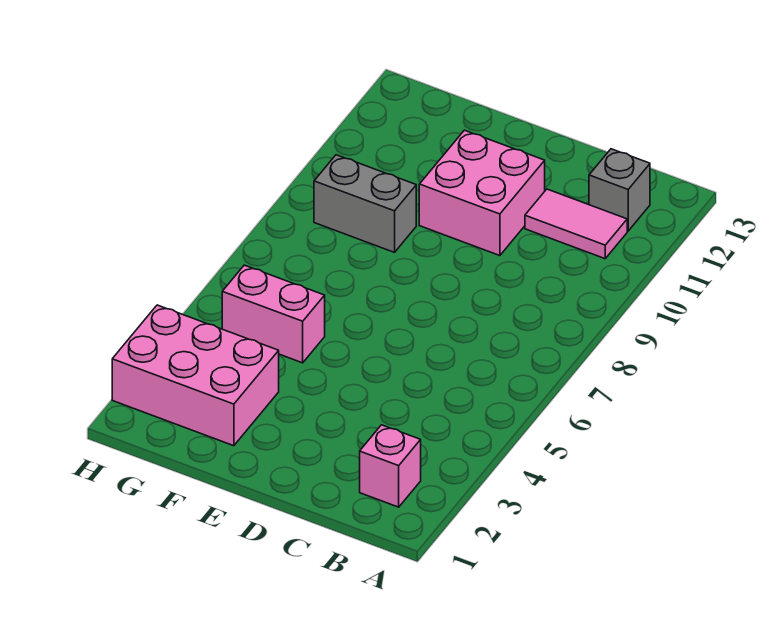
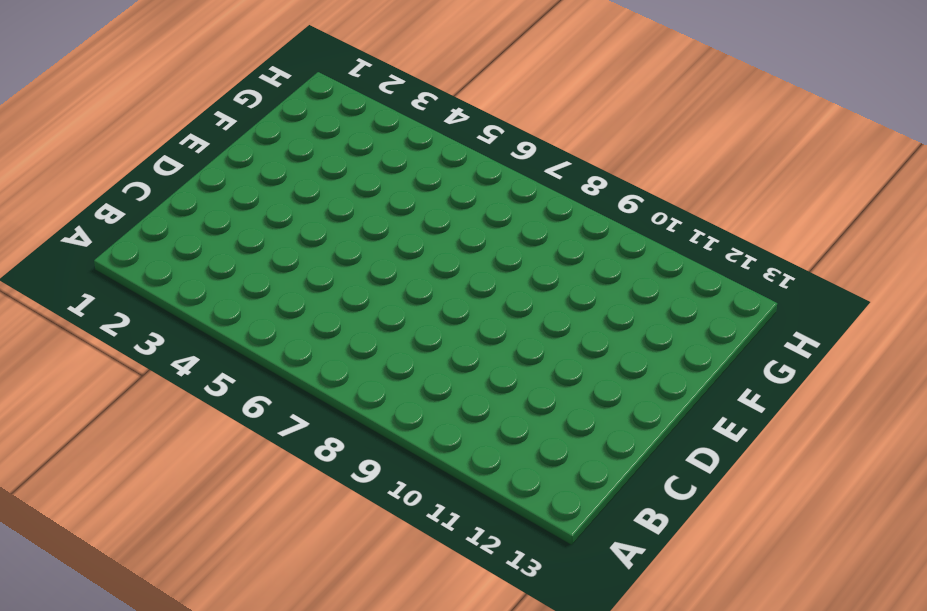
none -> pink 1x1 brick [360,425,421,507]
none -> pink 1x2 tile [525,189,627,259]

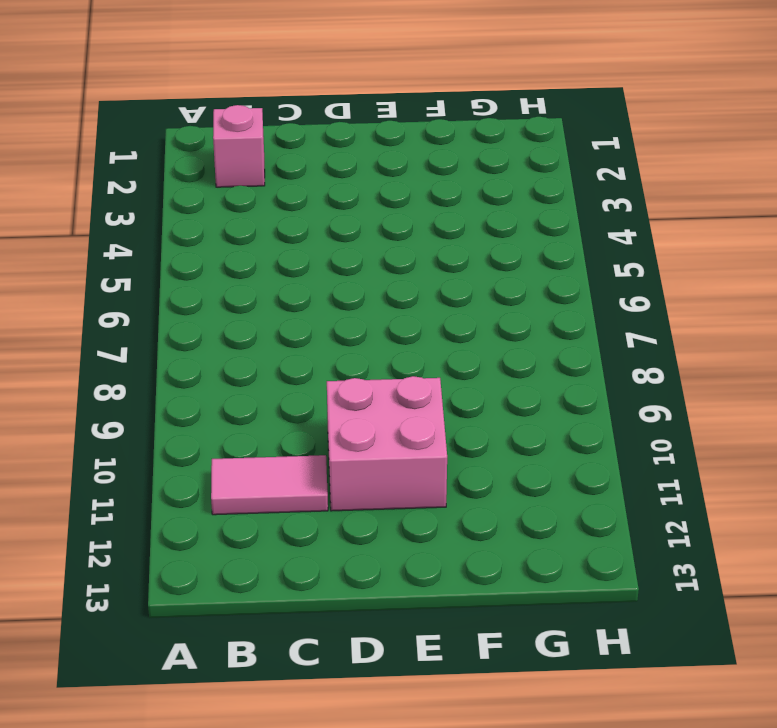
none -> grey 1x1 brick [589,149,650,231]
none -> pink 2x3 brick [112,305,279,446]

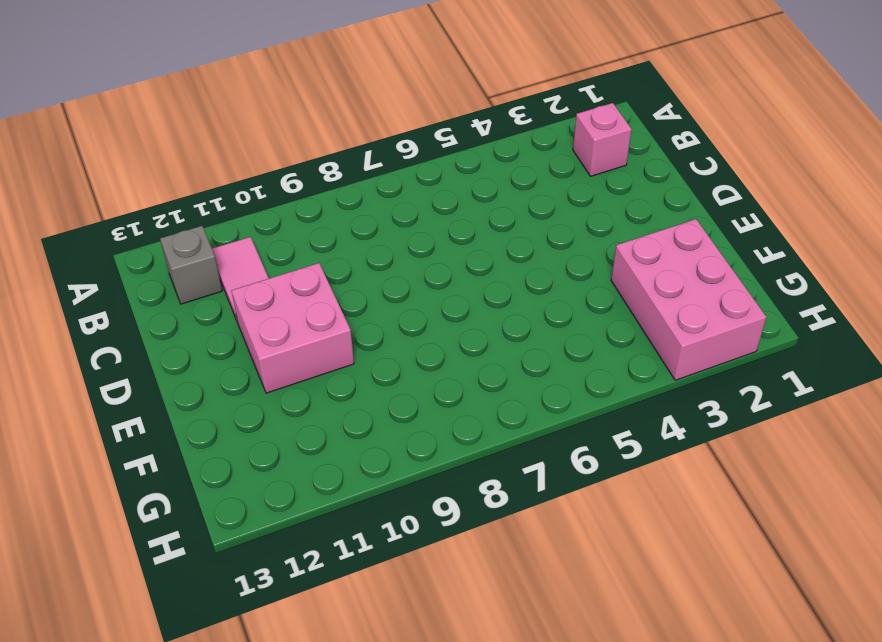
none -> pink 1x2 brick [222,265,325,363]
none -> grey 1x2 brick [314,155,416,252]

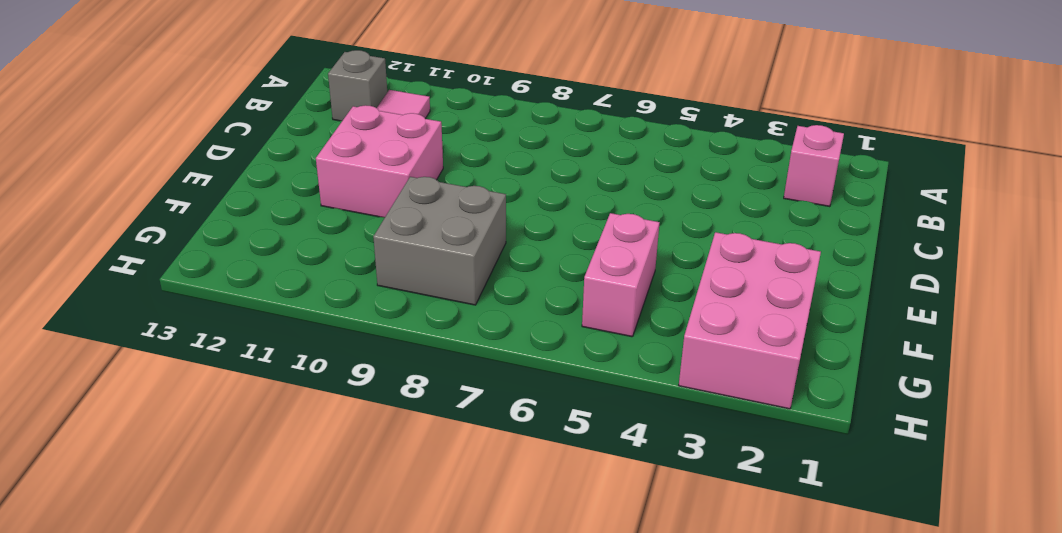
grey 2x2 brick [373,177,506,305] -> grey 1x2 brick [314,155,416,252]

